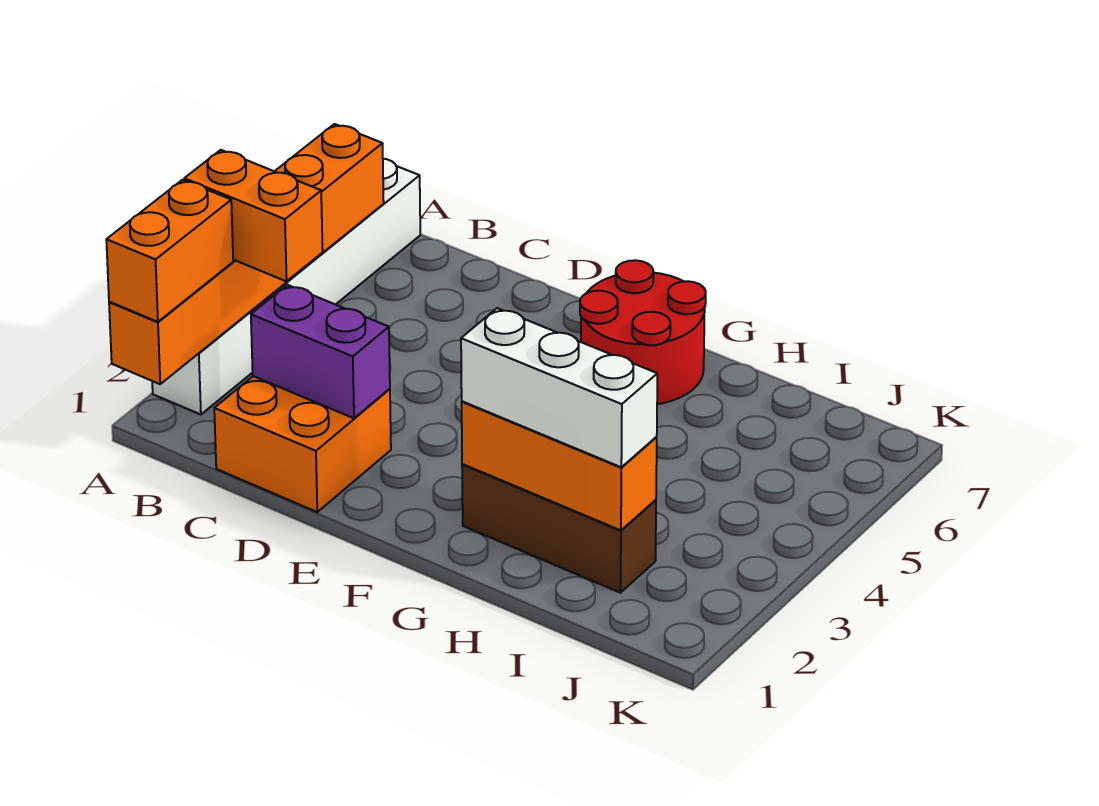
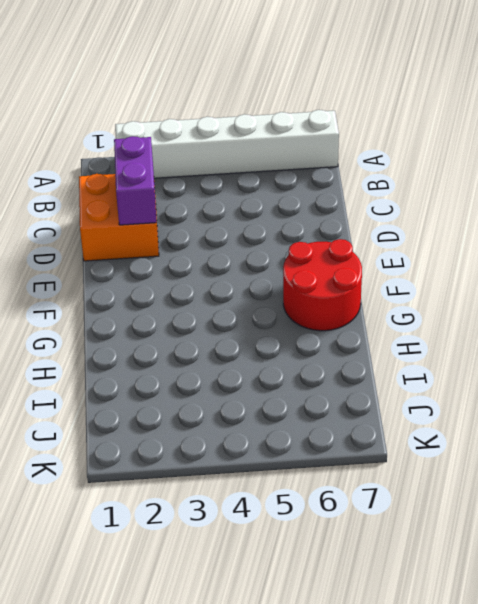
none -> brown 1x3 brick [462,464,656,593]
none -> orange 1x6 brick [109,124,384,384]

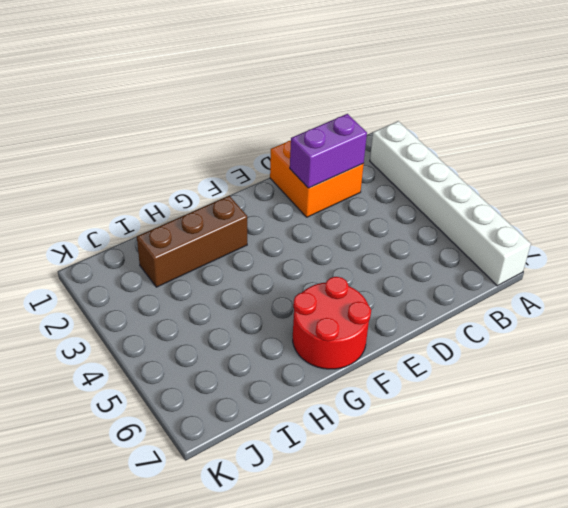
none -> orange 1x6 brick [109,124,384,384]
none -> orange 1x3 brick [462,401,657,530]

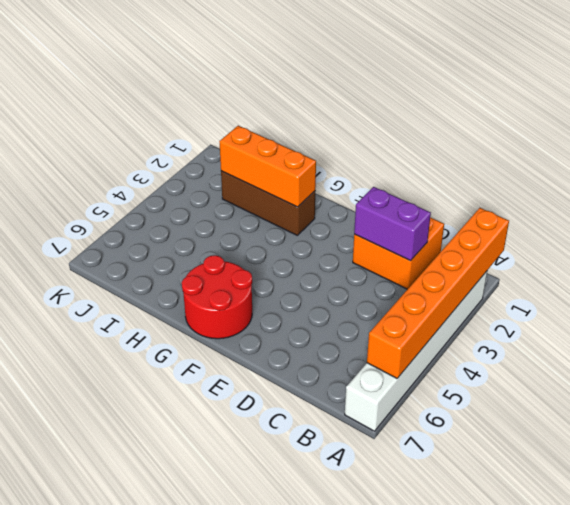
none -> orange 1x2 brick [106,180,233,322]
none -> orange 1x2 brick [184,150,323,281]

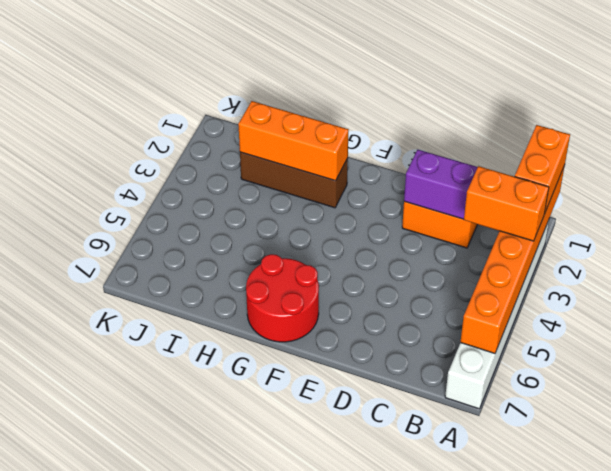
none -> white 1x3 brick [461,308,657,467]

